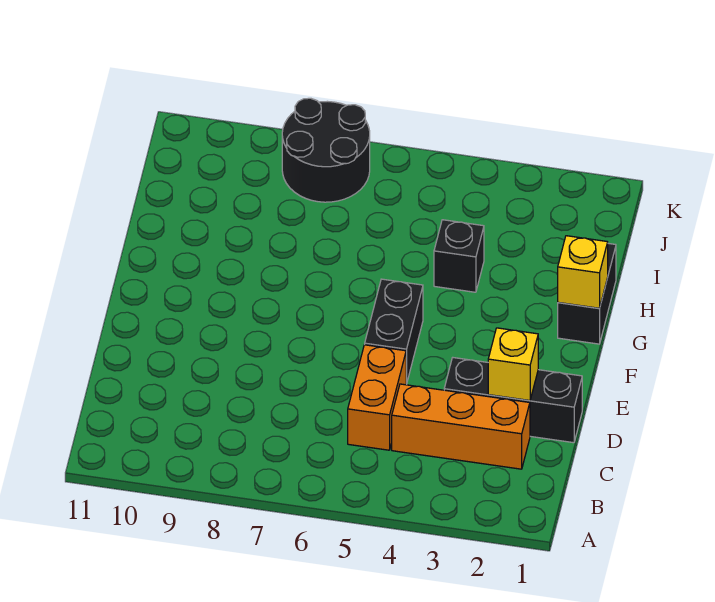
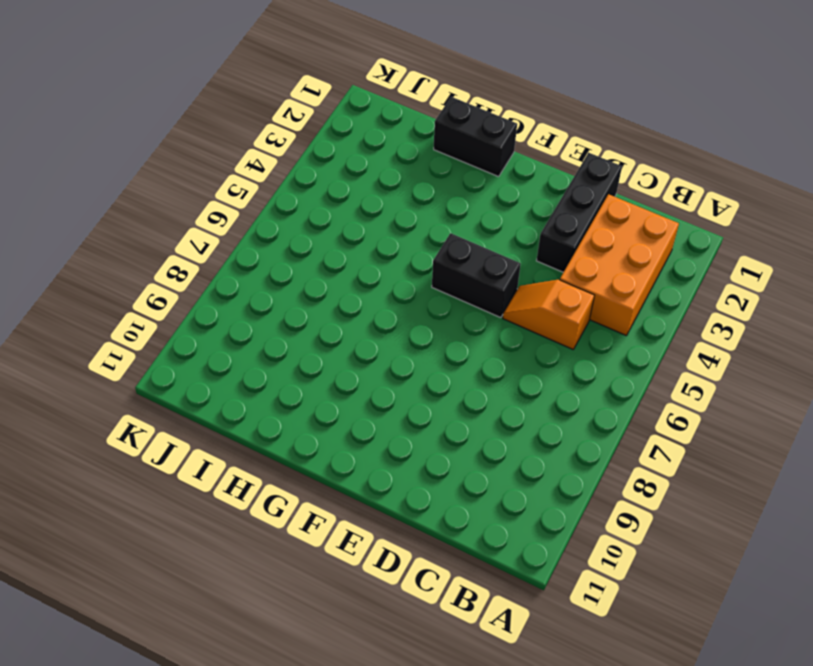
orange 2x3 brick [560,194,679,336] -> orange 1x3 brick [392,384,530,469]
orange 1x2 slope [503,280,594,349] -> orange 1x2 brick [348,345,406,450]
none -> black 1x1 brick [434,220,484,292]
none -> black 2x2 round brick [282,98,370,202]

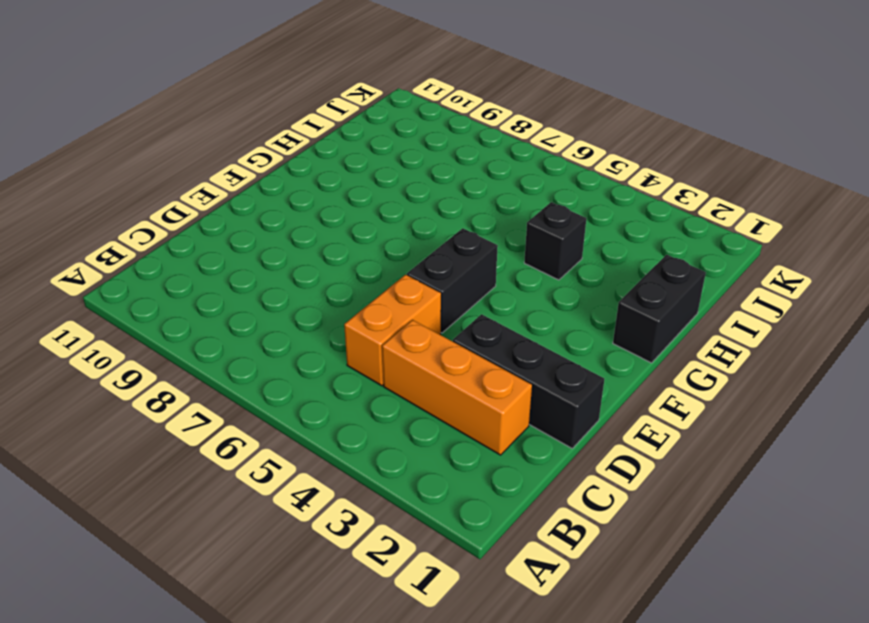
none -> black 2x2 round brick [282,98,370,202]
none -> yellow 1x1 brick [488,328,538,401]

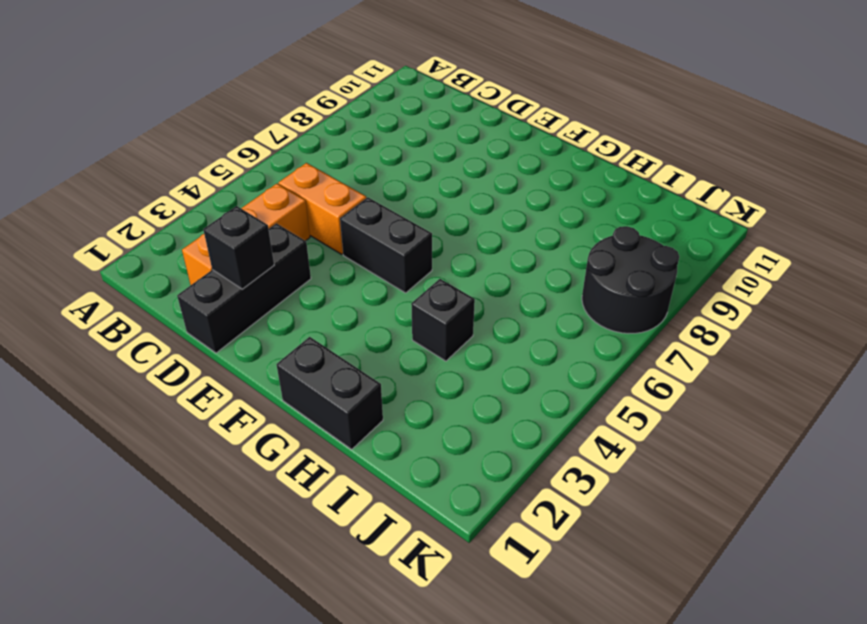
black 1x1 brick [203,206,274,289] -> yellow 1x1 brick [488,328,538,401]
none -> yellow 1x1 brick [558,236,608,308]

